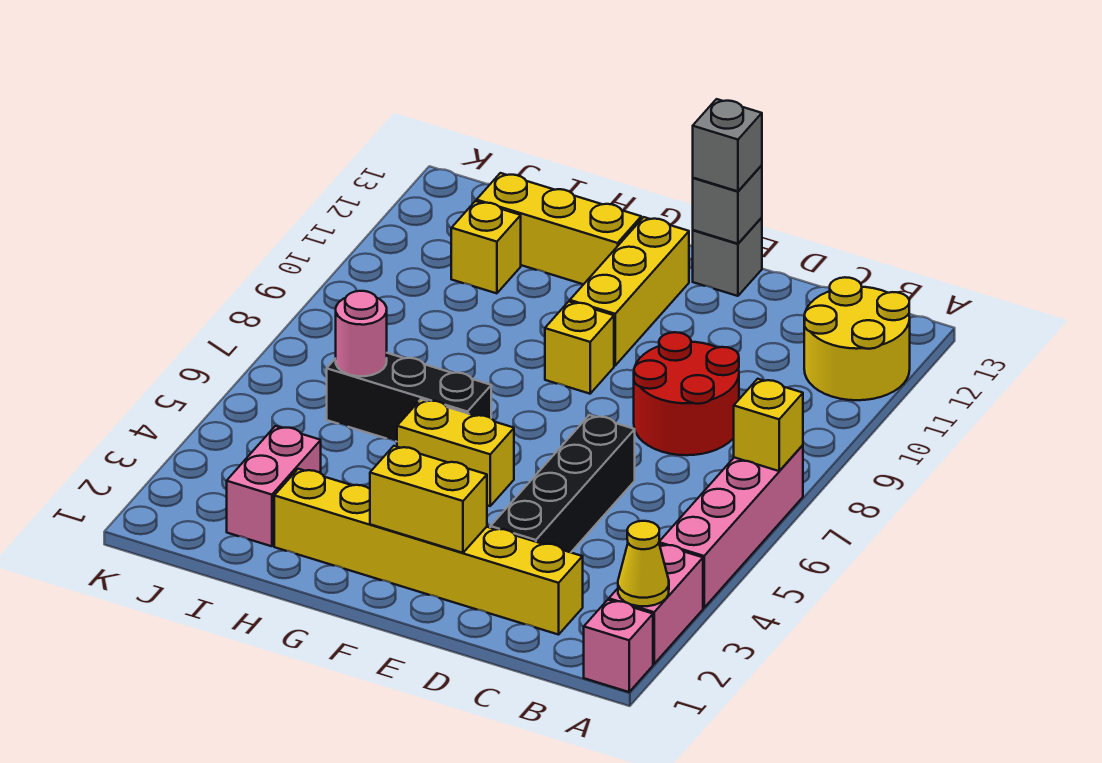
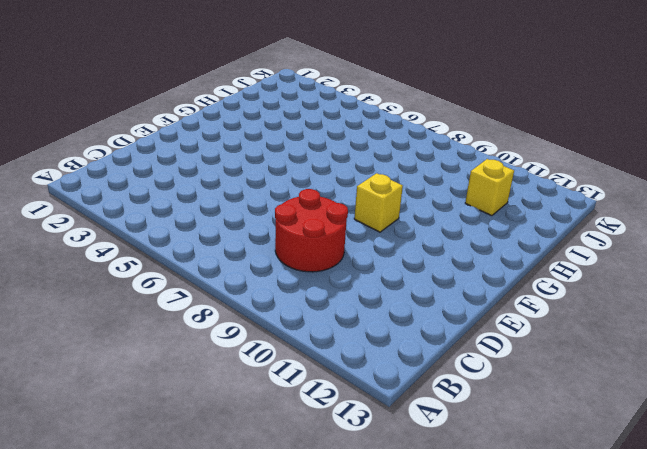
none -> pink 1x1 brick [584,600,653,692]
none -> pink 1x2 brick [609,544,703,664]
none -> pink 1x4 brick [659,445,803,608]

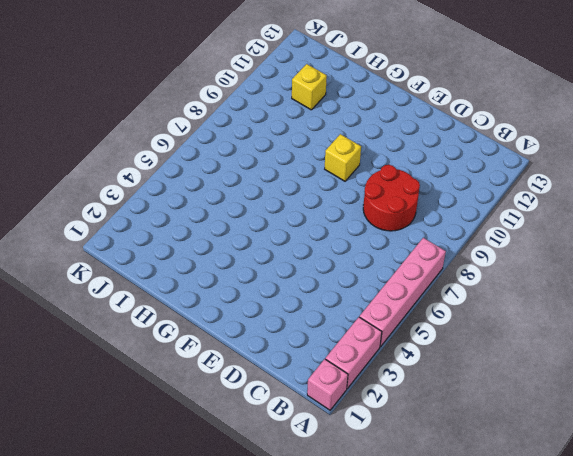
none -> yellow 2x2 round brick [804,277,910,400]
none -> yellow 1x6 brick [274,469,583,635]
none -> black 1x4 brick [490,415,635,552]

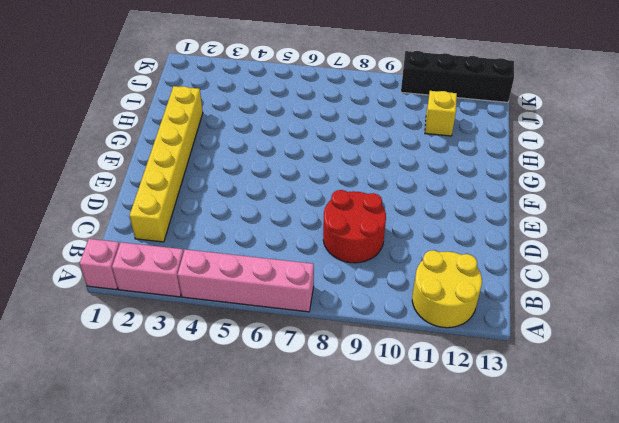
black 1x4 brick [401,51,514,102] -> black 1x4 brick moved to [490,415,635,552]
none -> grey 1x1 brick [693,218,762,296]
none -> yellow 1x2 brick [397,399,514,506]
none -> yellow 1x1 brick [545,302,614,394]

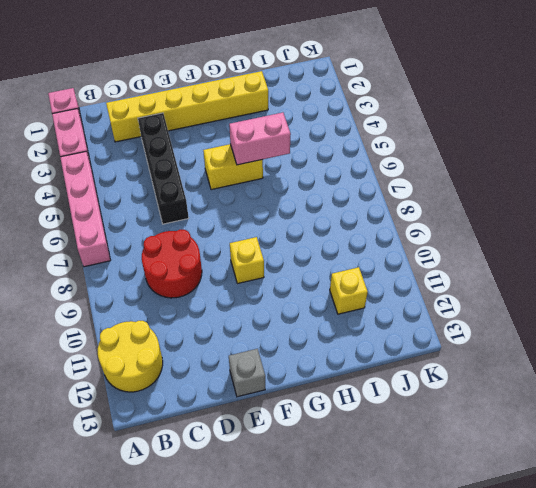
pink 1x2 brick [229,113,291,165] -> pink 1x2 brick turned to [227,426,321,546]
none -> yellow 1x3 brick [570,217,689,366]
none -> black 1x3 brick [327,353,491,442]
none -> yellow 1x3 brick [476,173,641,284]

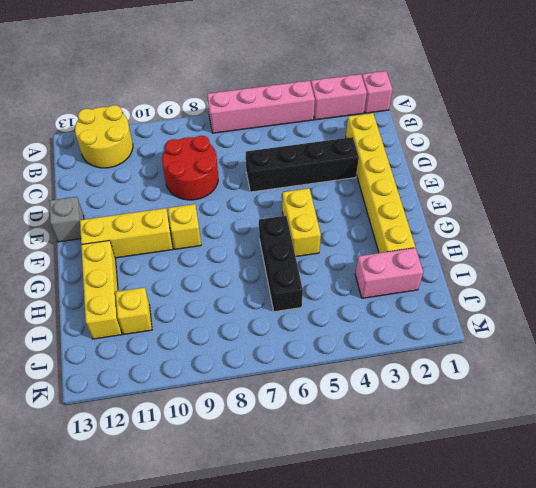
none -> yellow 1x1 cone [618,521,669,606]
none -> yellow 1x1 brick [734,379,803,471]
none -> yellow 1x2 brick [370,446,487,553]

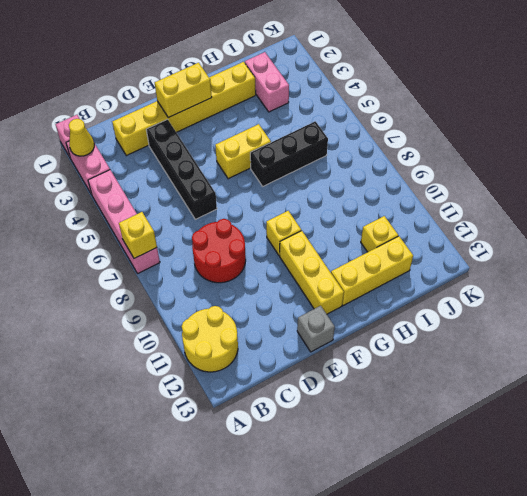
none -> grey 1x1 brick [693,165,762,244]
none -> pink 1x1 round brick [336,291,387,376]
none -> grey 1x1 brick [693,99,762,191]

